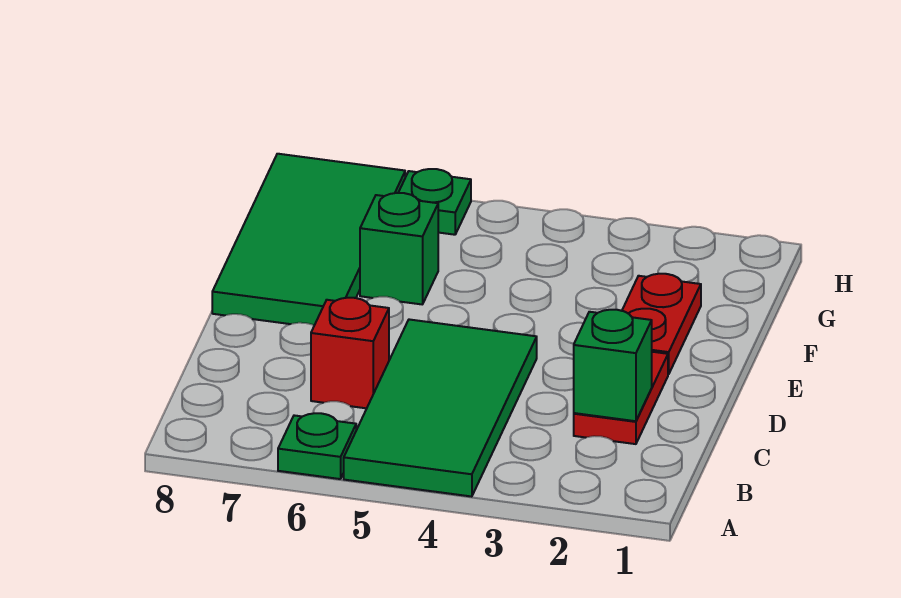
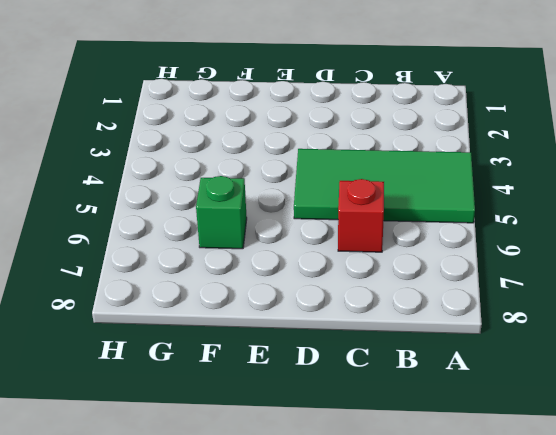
none -> green 1x1 plate [278,413,356,479]
none -> red 1x2 plate [574,352,668,444]

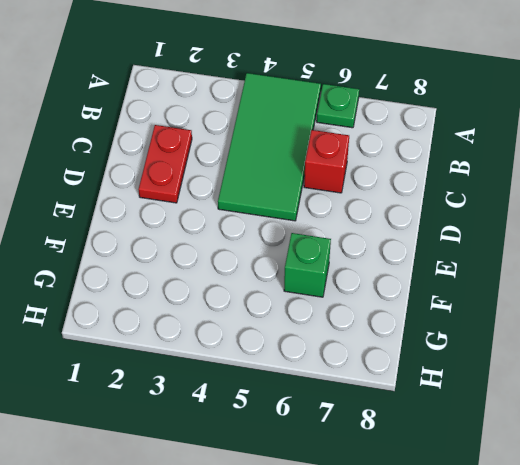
none -> red 1x2 plate [622,274,701,374]
none -> green 2x4 tile [212,154,405,325]

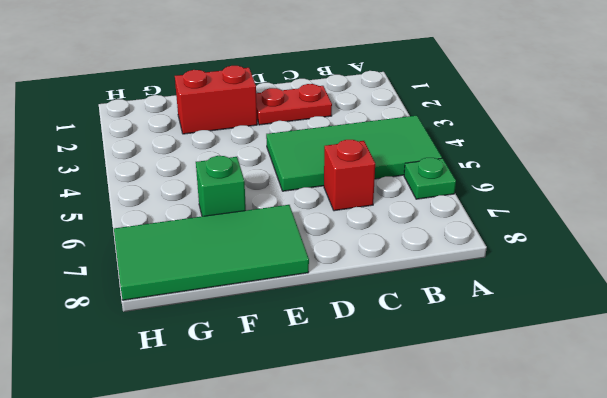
red 1x2 brick [175,66,257,134] -> red 1x2 plate [622,274,701,374]
none -> green 1x1 plate [398,169,471,235]
none -> green 1x1 brick [574,310,652,421]

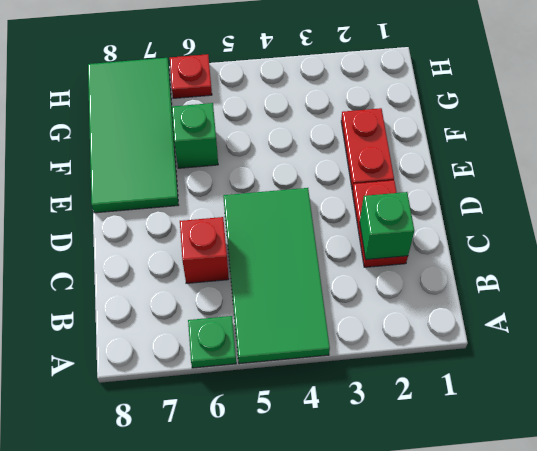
red 1x1 plate [170,54,212,98] -> green 1x1 plate [398,169,471,235]

